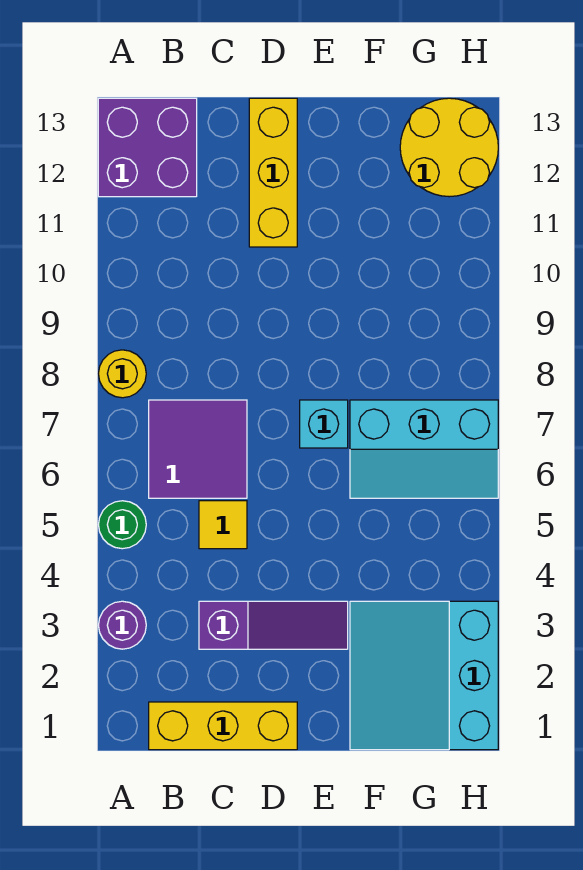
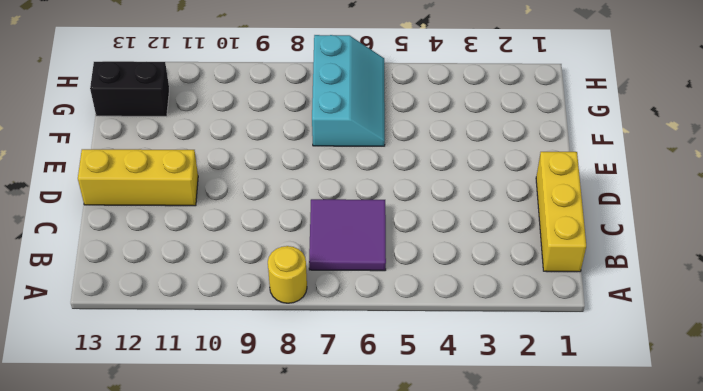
black 1x2 brick [90,62,169,116] -> yellow 2x2 round brick [400,98,498,197]
none -> purple 1x1 round brick [98,601,146,649]
none -> green 1x1 round brick [98,501,146,549]
none -> purple 2x2 brick [98,98,197,197]

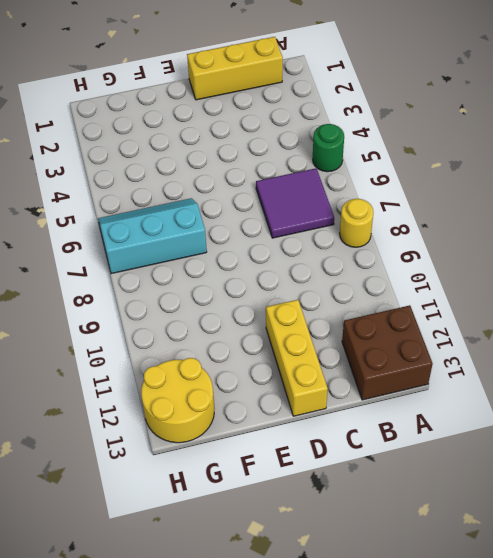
brown 2x2 brick [342,305,433,400] -> purple 2x2 brick [98,98,197,197]
none -> purple 1x1 round brick [98,601,146,649]
none -> purple 1x3 slope [199,601,348,649]
none -> yellow 1x1 tile [199,501,247,549]

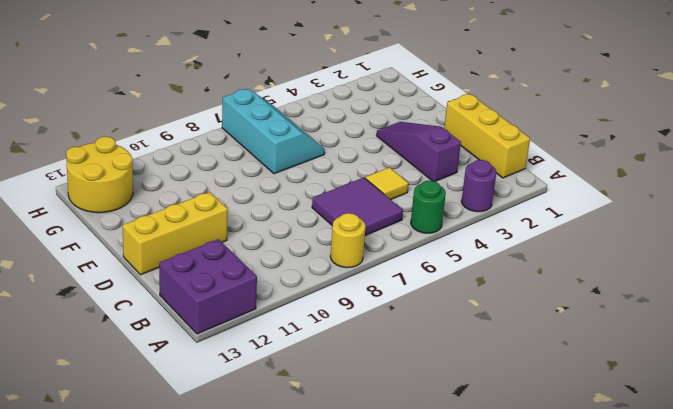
none -> cyan 1x1 brick [300,400,348,448]
none -> cyan 3x3 slope [350,601,498,750]

